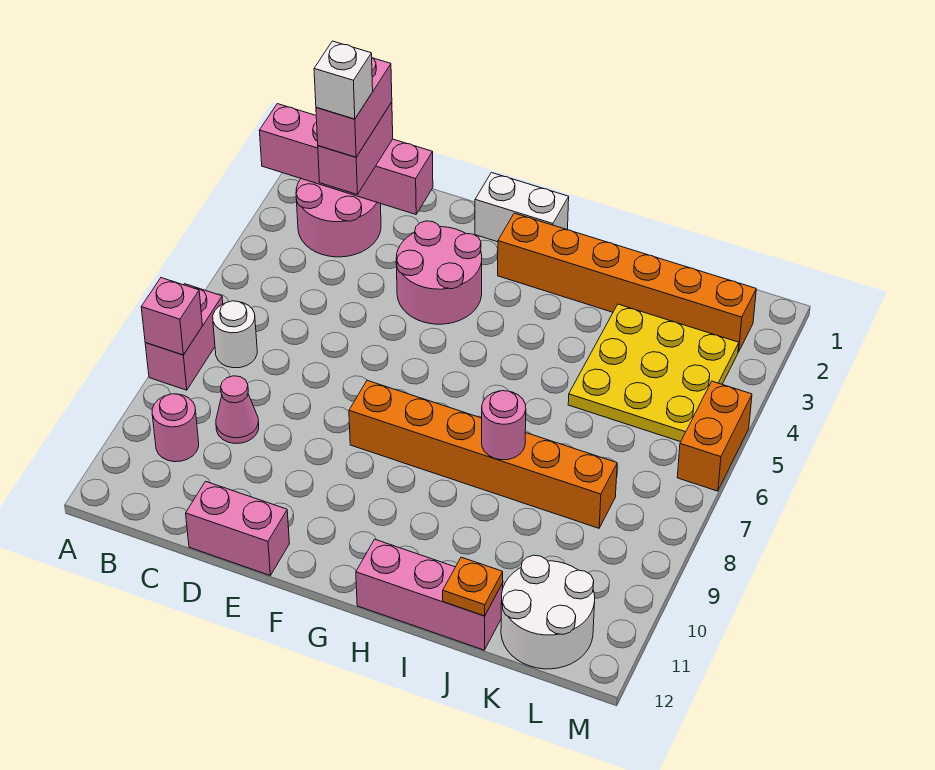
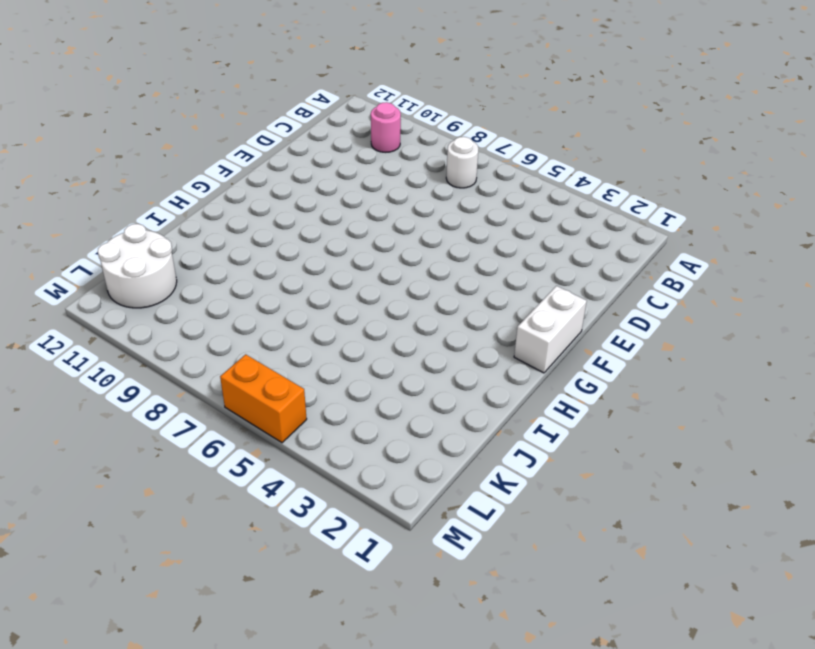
none -> pink 1x2 brick [145,284,223,390]
none -> pink 2x2 round brick [296,179,381,257]
none -> pink 1x1 cone [216,376,259,443]

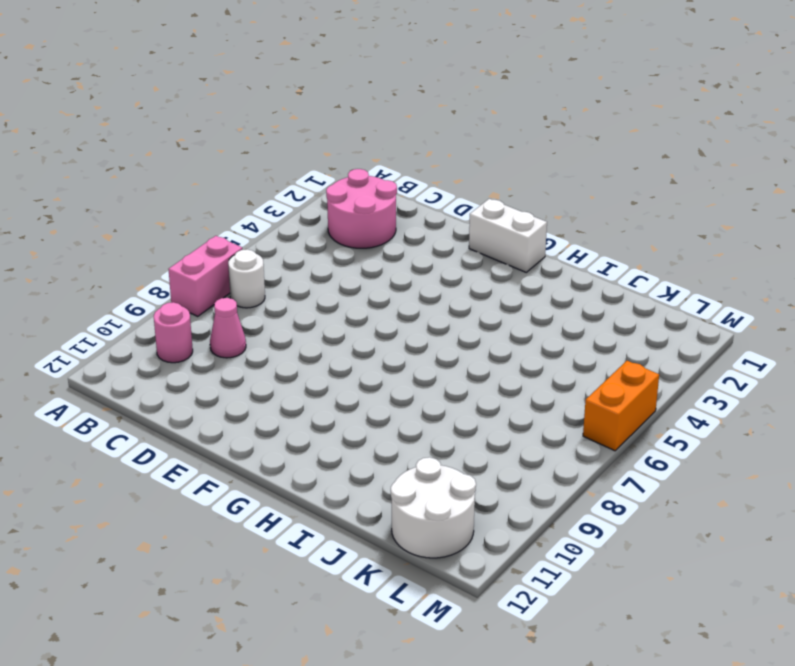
none -> pink 1x2 brick [186,481,289,575]
none -> pink 2x2 round brick [396,221,482,324]
none -> orange 1x6 brick [349,380,617,528]

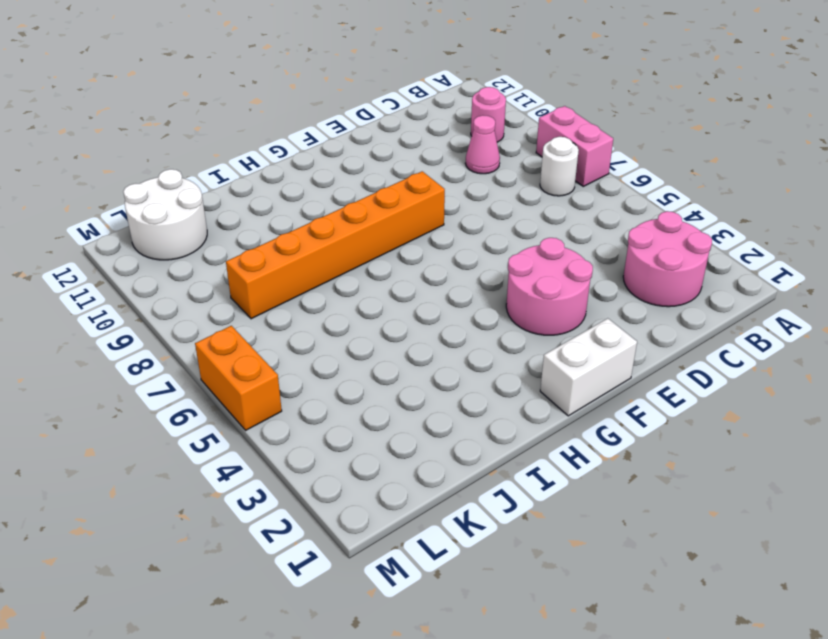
none -> pink 1x2 brick [186,481,289,575]
none -> orange 1x6 brick [498,213,756,352]
none -> pink 1x3 brick [356,539,503,650]

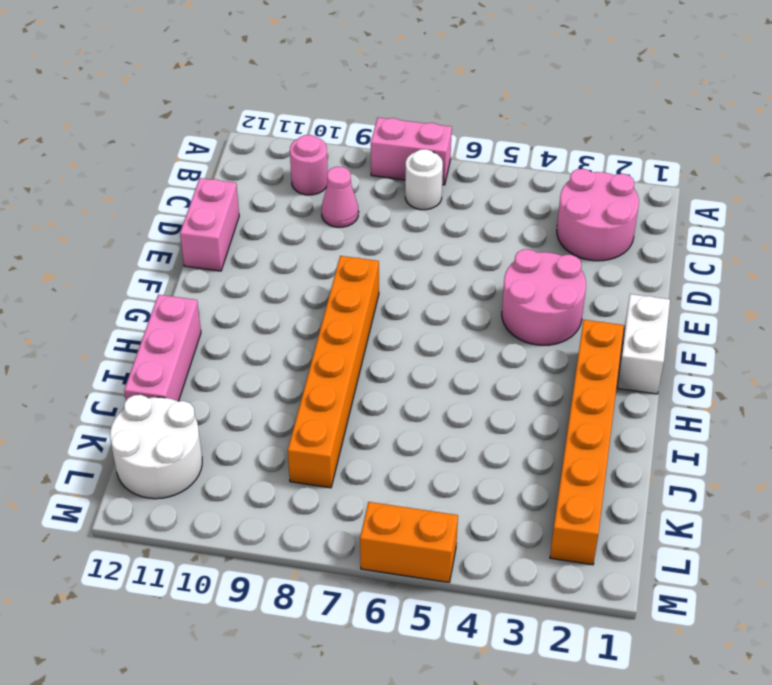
none -> yellow 3x3 plate [568,304,739,442]
none -> pink 1x4 brick [259,104,433,214]
none -> pink 1x1 brick [141,278,202,355]

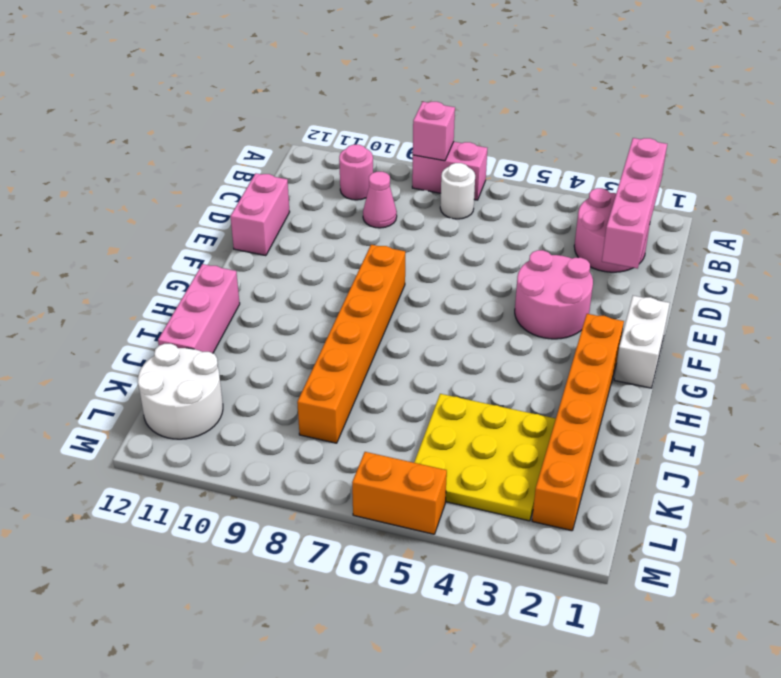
none -> pink 1x1 round brick [482,391,526,460]
none -> orange 1x1 plate [443,557,503,616]
none -> pink 1x2 brick [318,102,393,195]

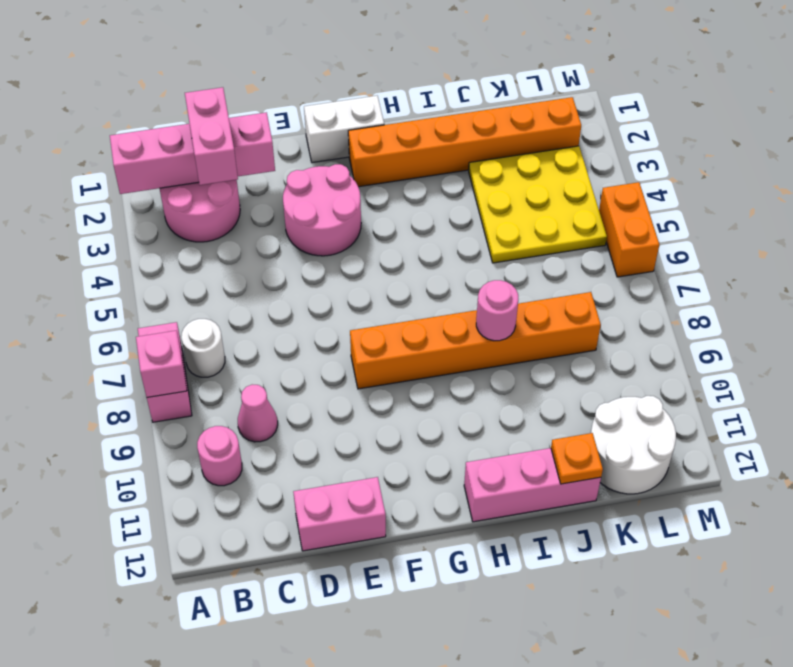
none -> pink 1x2 brick [316,58,392,157]
none -> white 1x1 brick [314,41,373,119]

